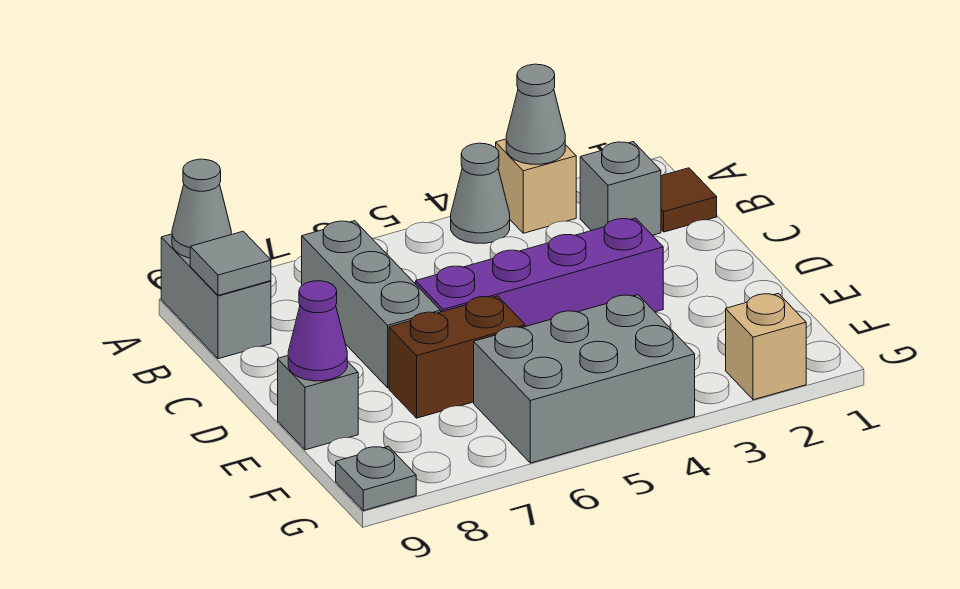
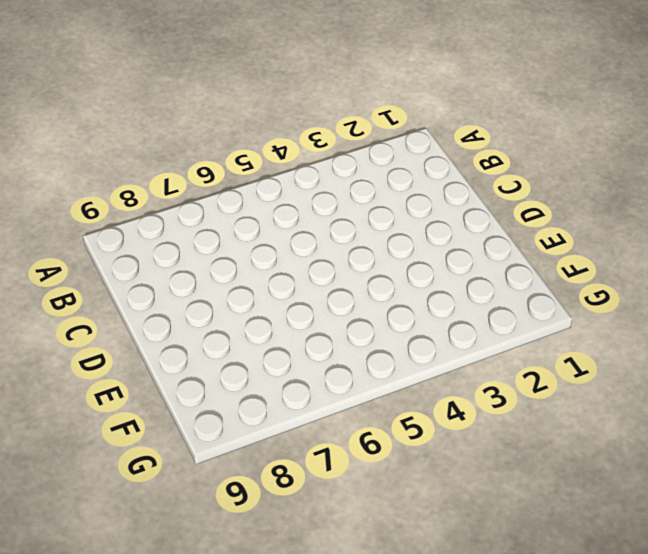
none -> tan 1x1 brick [496,139,576,233]
none -> grey 1x1 cone [451,143,510,243]
none -> grey 1x2 brick [161,234,271,359]

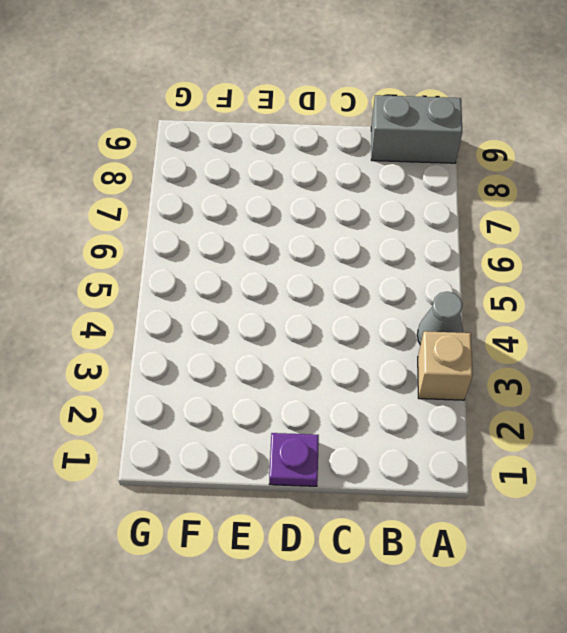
purple 1x1 plate [269,433,319,486] -> none
none -> brown 1x1 tile [661,168,717,232]
none -> grey 1x1 brick [580,142,661,235]
none -> grey 1x3 brick [302,221,441,388]

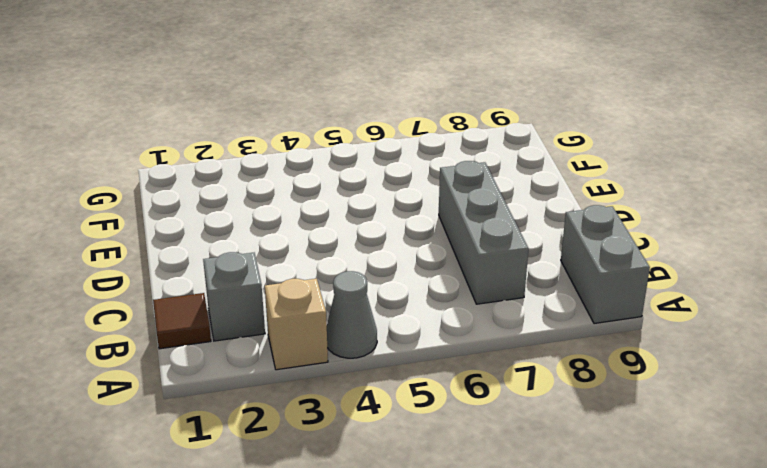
none -> purple 1x4 brick [416,218,663,327]
none -> brown 1x2 brick [389,296,525,418]
none -> grey 1x1 brick [278,356,358,450]

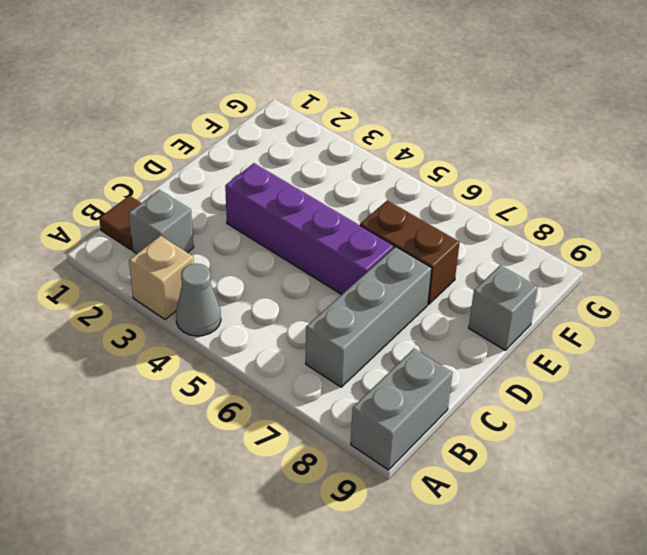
none -> grey 2x3 brick [474,295,695,463]
none -> tan 1x1 brick [726,293,806,400]
none -> grey 1x1 plate [336,446,416,511]

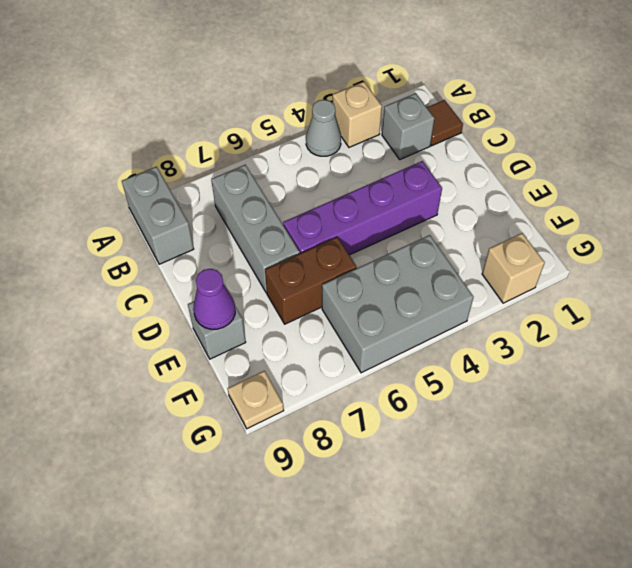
tan 1x1 plate [228,371,284,429] -> grey 1x1 plate [336,446,416,511]
none -> grey 1x1 cone [506,64,565,164]
none -> grey 1x1 cone [172,159,231,258]
none -> grey 1x1 tile [190,231,271,296]

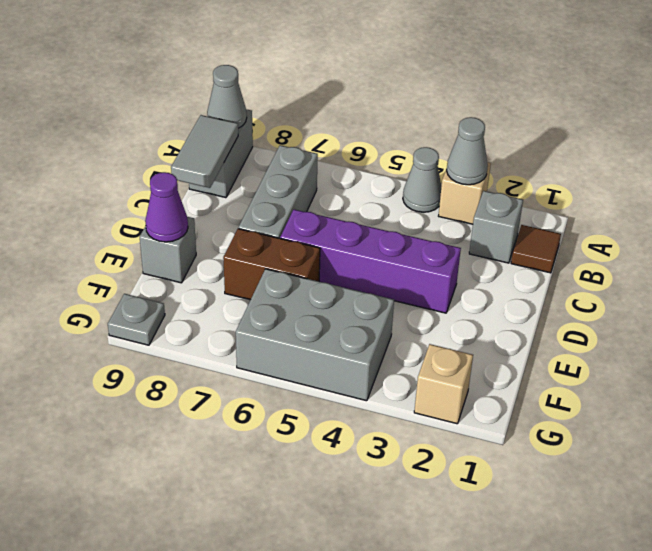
grey 1x2 tile [171,115,238,188] -> grey 1x1 tile [190,231,271,296]

